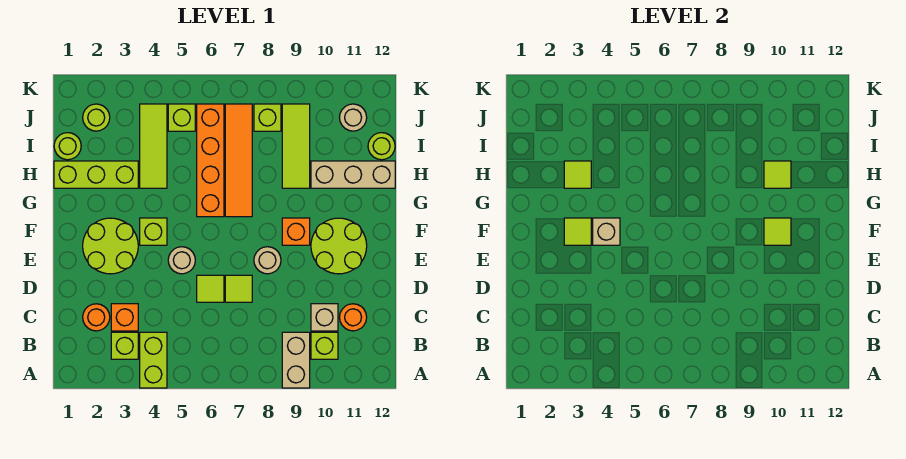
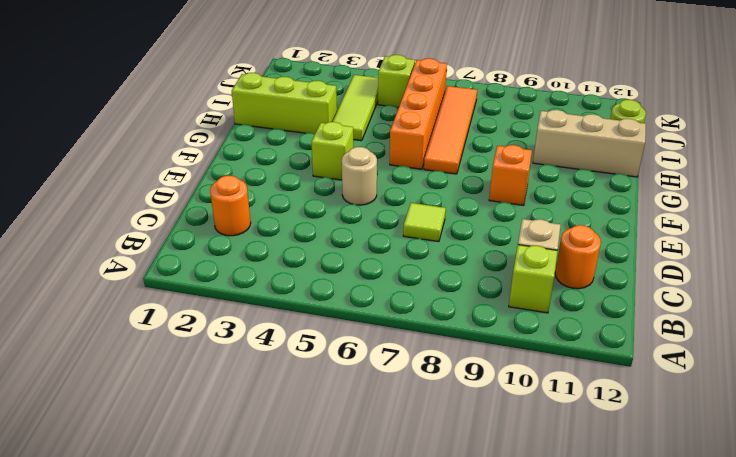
none -> lime 1x2 brick [140,332,167,388]
none -> tan 1x2 brick [282,332,310,388]
none -> lime 1x1 brick [111,332,138,359]
none -> orange 1x1 brick [111,304,138,331]

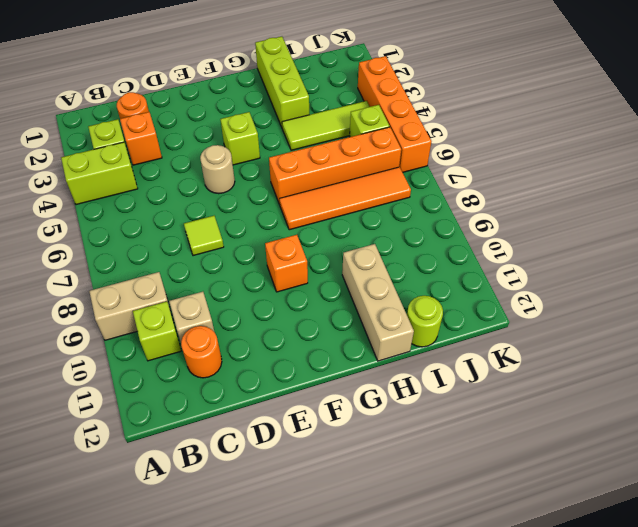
orange 1x4 brick [358,56,431,172] -> none
none -> lime 1x1 tile [197,275,224,302]
none -> lime 2x2 round brick [83,218,138,274]
none -> tan 1x1 round brick [254,247,281,274]
none -> lime 2x2 round brick [311,218,367,274]

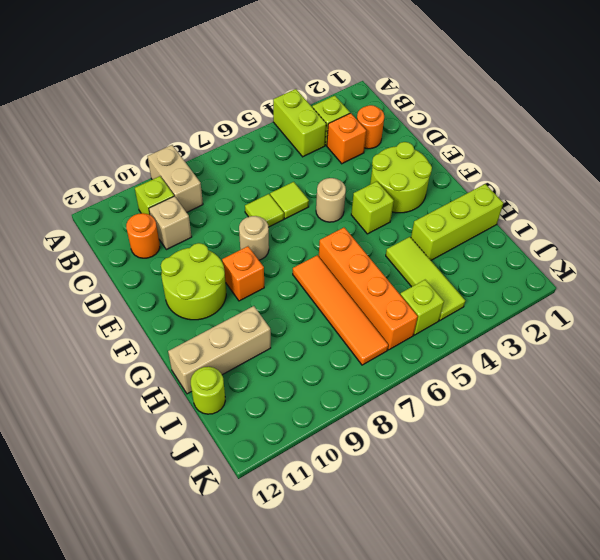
none -> lime 1x3 tile [282,104,310,188]
none -> lime 1x1 round brick [54,133,81,160]
none -> lime 1x1 round brick [83,104,110,131]
none -> lime 1x1 brick [254,104,281,131]

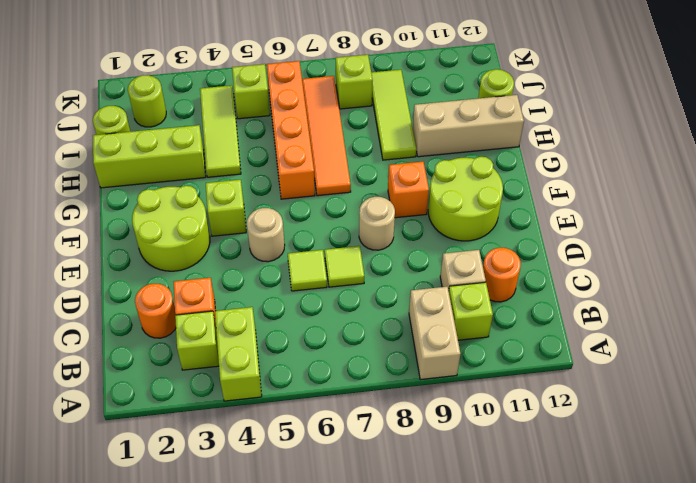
none -> tan 1x1 round brick [340,104,367,131]
none -> lime 1x1 tile [564,218,591,245]
none -> tan 1x1 brick [593,218,620,245]
none -> lime 1x1 tile [764,218,791,245]

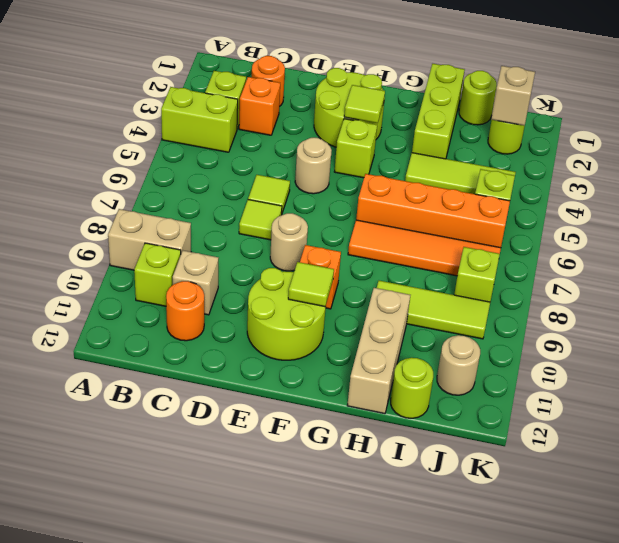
tan 1x1 brick [491,66,535,126] -> tan 1x1 brick moved to [593,218,620,245]
none -> lime 1x1 tile [564,161,591,188]
none -> lime 1x1 tile [764,161,791,188]

